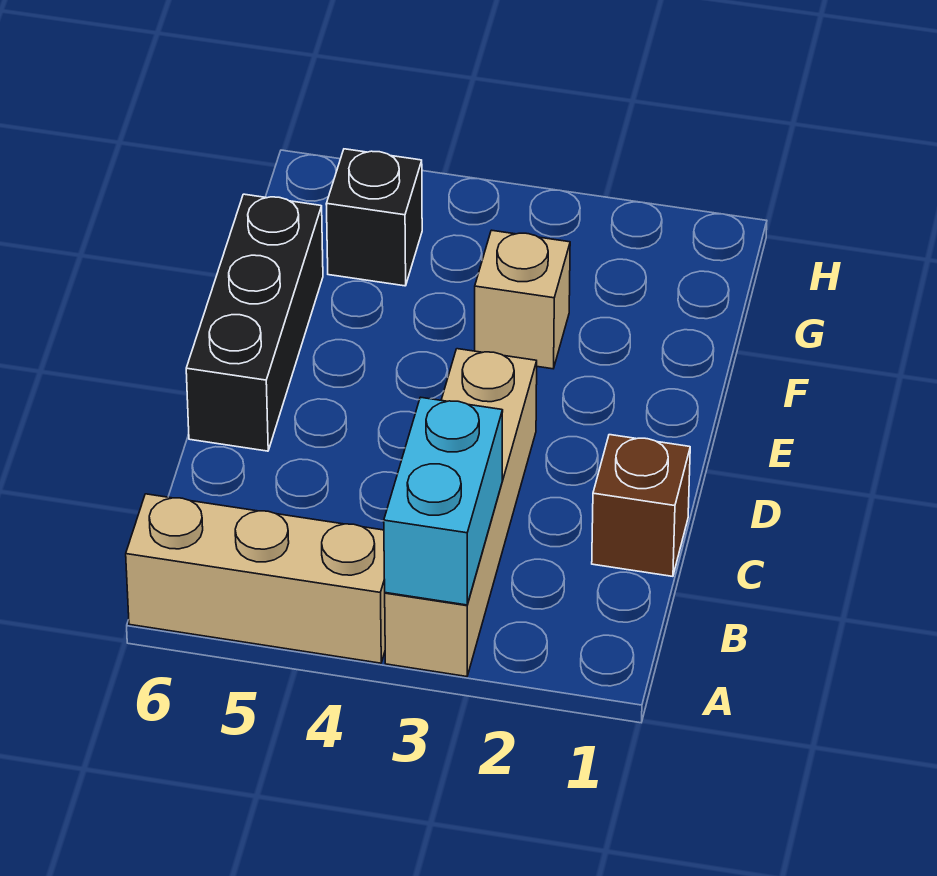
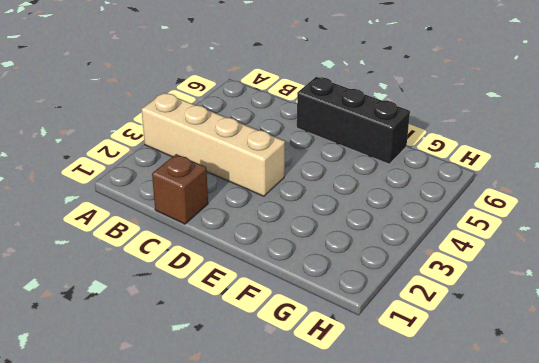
none -> tan 1x3 brick [126,494,385,663]
none -> tan 1x1 brick [475,230,570,369]

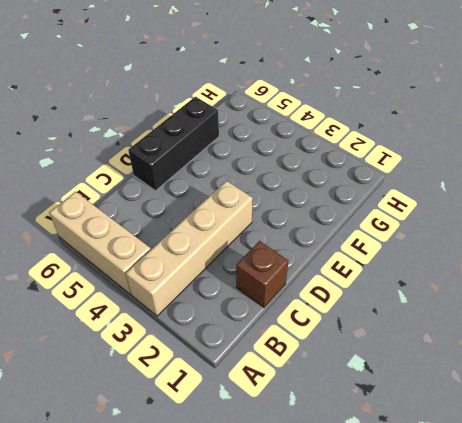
none -> tan 1x1 brick [475,230,570,369]
none -> black 1x1 brick [326,149,422,286]

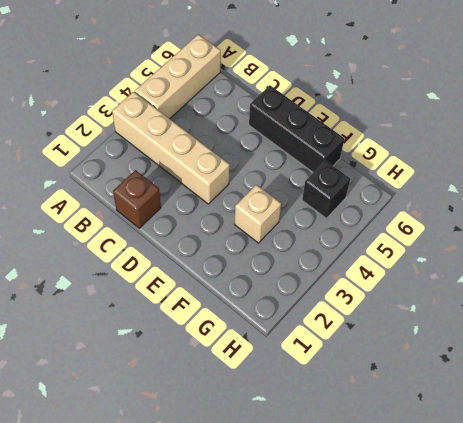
none -> cyan 1x2 brick [384,397,503,605]

